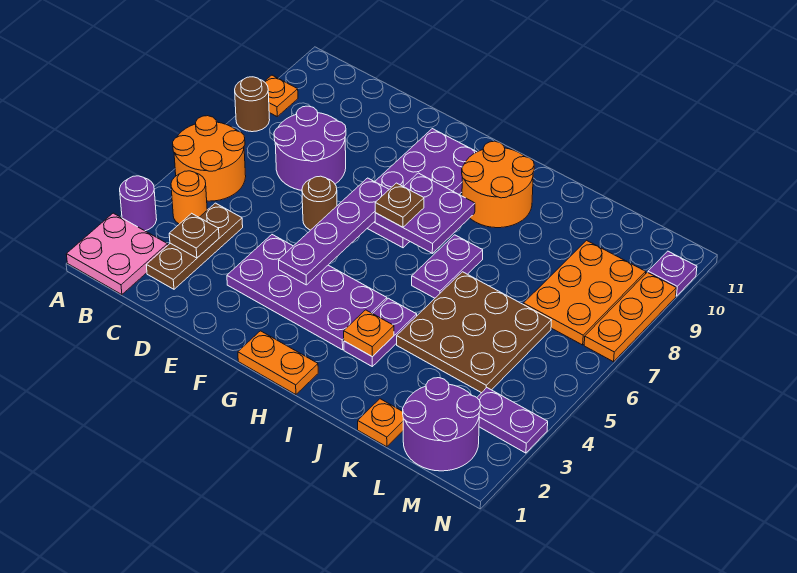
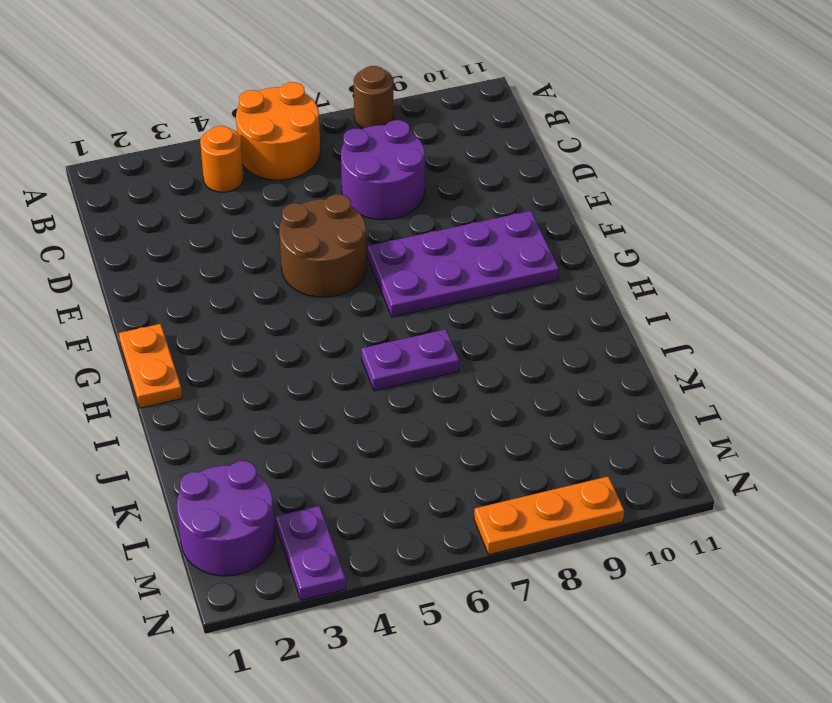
brown 2x2 round brick [279,194,367,297] -> brown 1x1 round brick [302,176,337,230]
none -> pink 2x2 plate [66,213,168,295]
none -> purple 1x1 round brick [120,176,157,231]
none -> orange 1x1 plate [264,75,298,116]

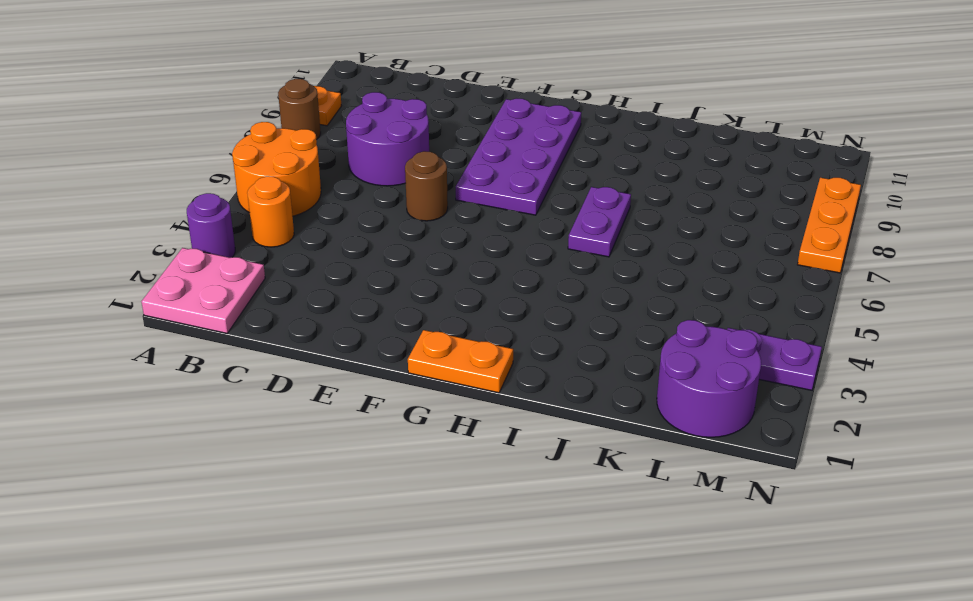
none -> brown 1x3 plate [146,203,243,289]
none -> purple 2x4 plate [227,235,387,350]
none -> orange 2x2 round brick [462,141,534,228]

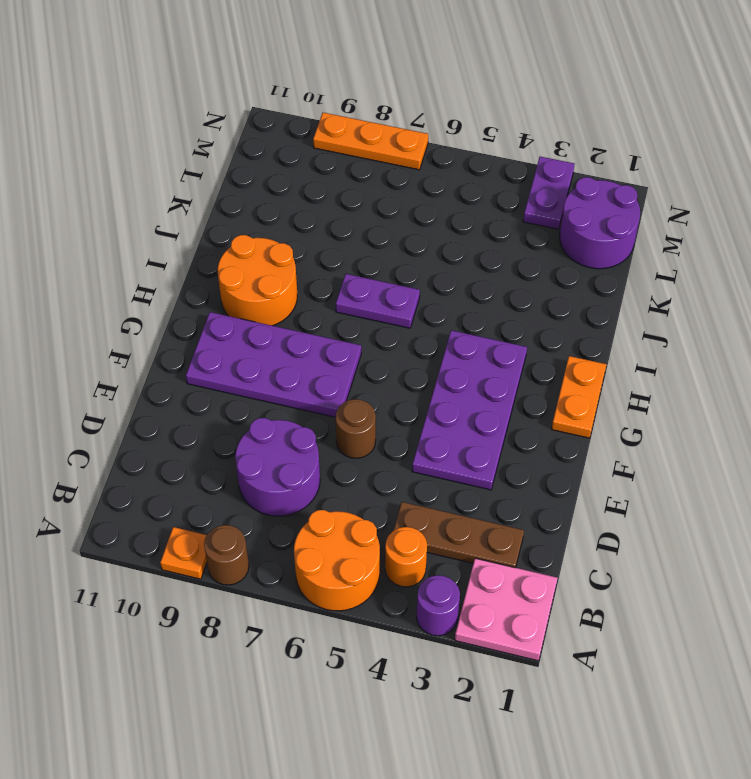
none -> purple 1x2 plate [344,298,417,366]
none -> brown 3x3 plate [397,272,551,393]
none -> orange 1x1 plate [358,399,403,447]

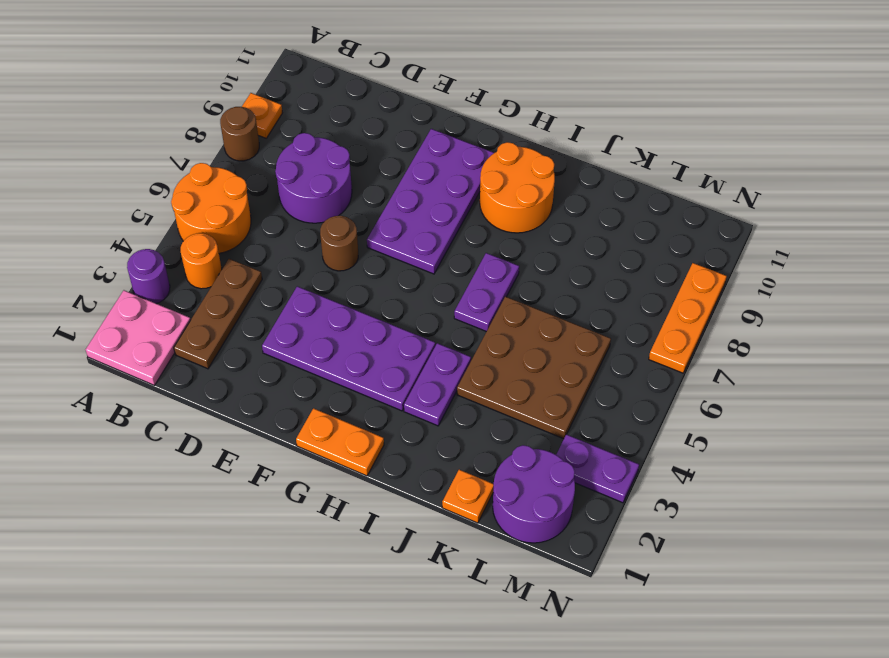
none -> orange 2x3 plate [524,240,646,345]
none -> purple 1x1 plate [648,251,697,296]
none -> brown 1x1 plate [169,213,219,258]

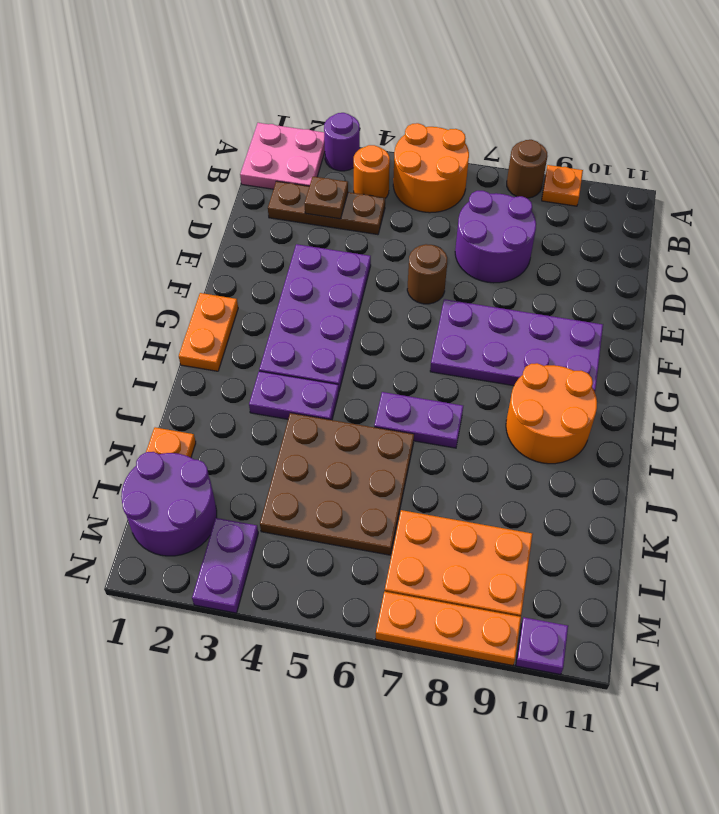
none -> purple 1x4 plate [279,178,389,285]
none -> purple 2x2 plate [375,173,475,254]
none -> orange 1x1 plate [344,310,394,357]

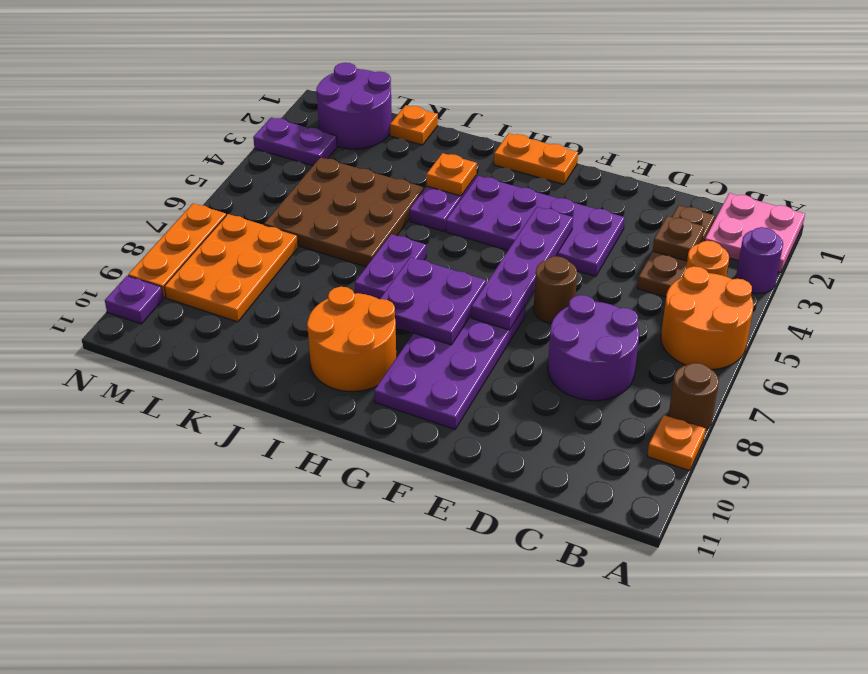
none -> brown 1x1 plate [375,183,424,227]

